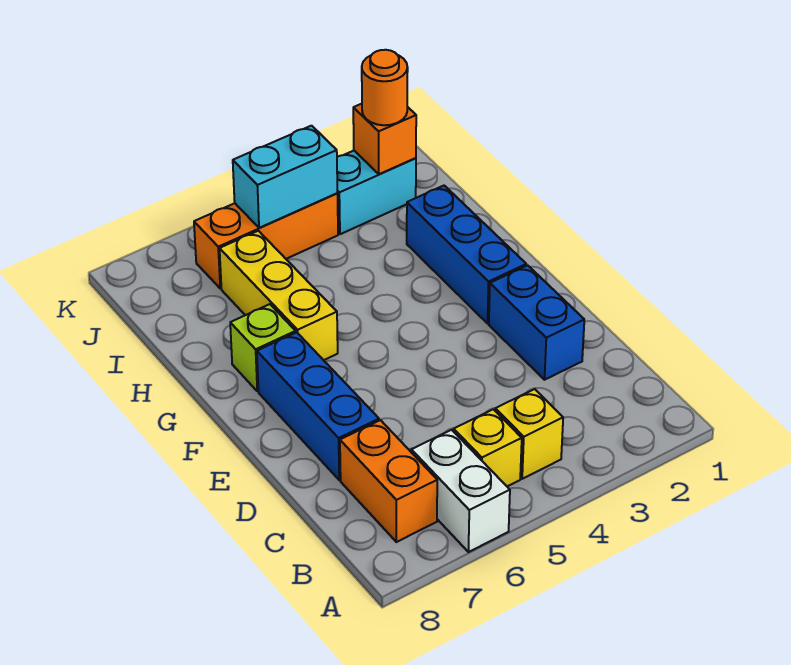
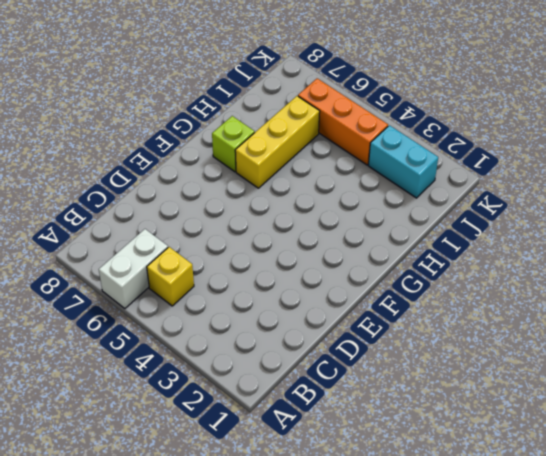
none -> yellow 1x1 brick [495,389,563,479]
none -> orange 1x2 brick [340,420,437,542]
none -> blue 1x2 brick [489,265,584,380]

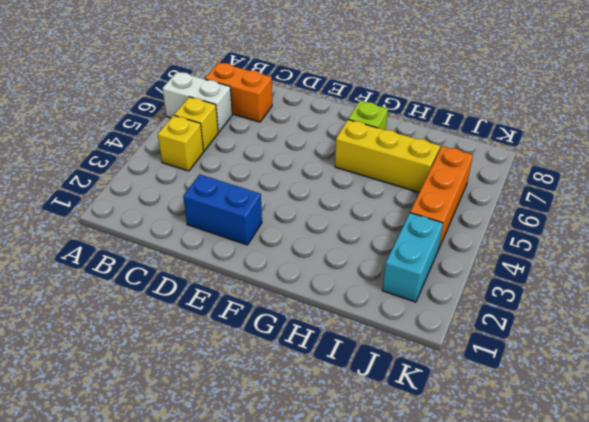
none -> blue 1x3 brick [257,332,379,480]
none -> blue 1x3 brick [407,186,526,324]
none -> orange 1x1 brick [353,104,416,174]

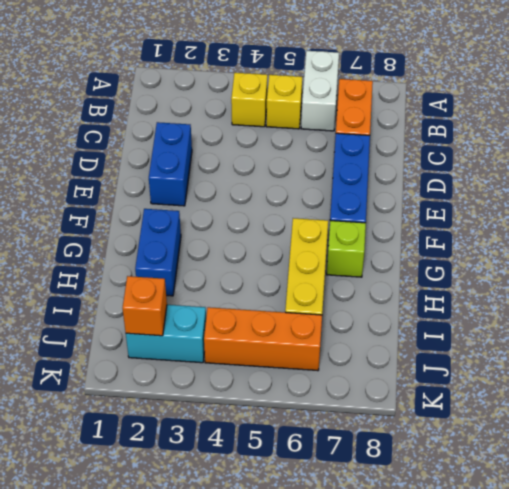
blue 1x2 brick [135,209,181,296] -> blue 1x3 brick [407,186,526,324]
none -> cyan 1x2 brick [233,126,337,228]
none -> orange 1x1 round brick [362,50,408,125]

